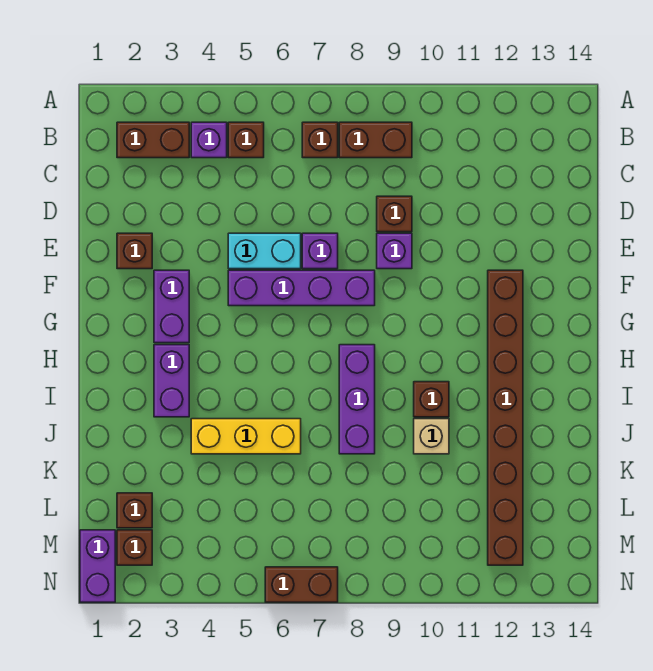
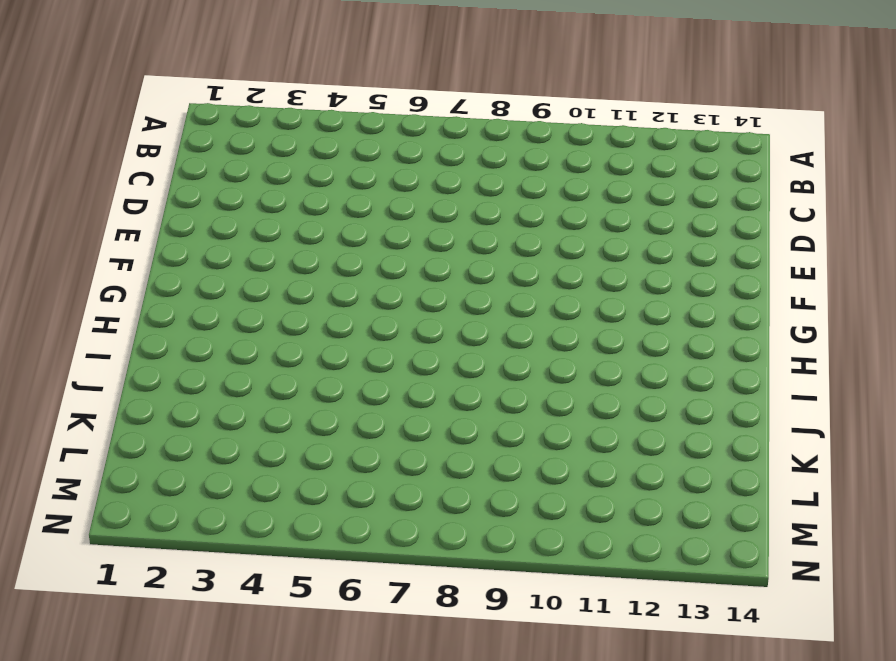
none -> brown 1x2 brick [117,122,189,158]
none -> purple 1x1 brick [191,122,227,158]
none -> brown 1x1 brick [228,122,264,158]

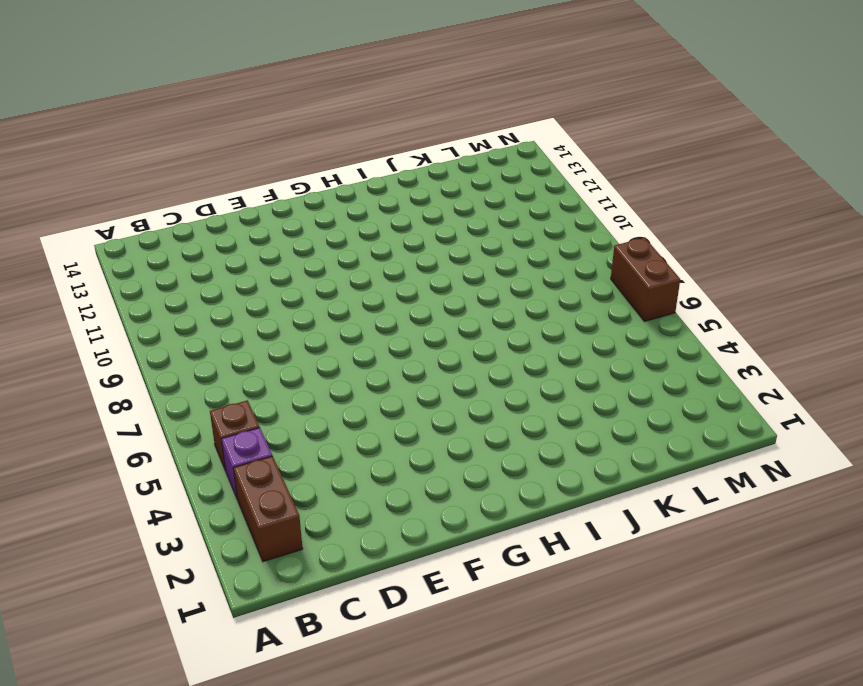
none -> brown 1x1 brick [302,122,338,158]
none -> brown 1x2 brick [339,122,412,158]
none -> brown 1x1 brick [377,196,412,232]

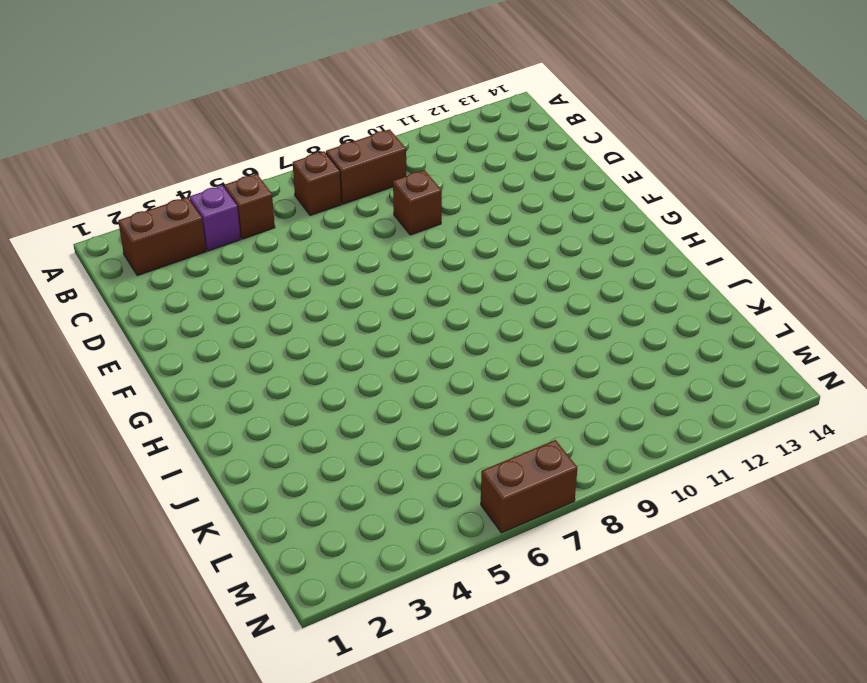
none -> brown 1x1 brick [117,233,152,269]
none -> cyan 1x2 brick [228,233,301,269]
none -> purple 1x1 brick [302,233,338,269]

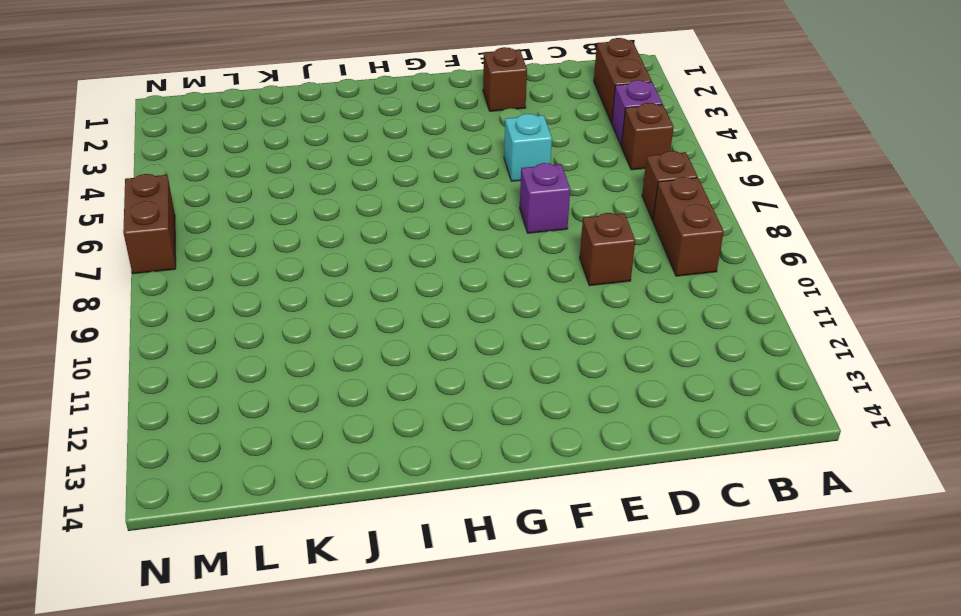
cyan 1x1 brick [504,114,552,181] -> cyan 1x2 brick [228,233,301,269]
none -> purple 1x1 brick [377,233,412,269]
none -> purple 1x2 brick [154,270,189,343]
none -> purple 1x4 brick [228,270,375,306]

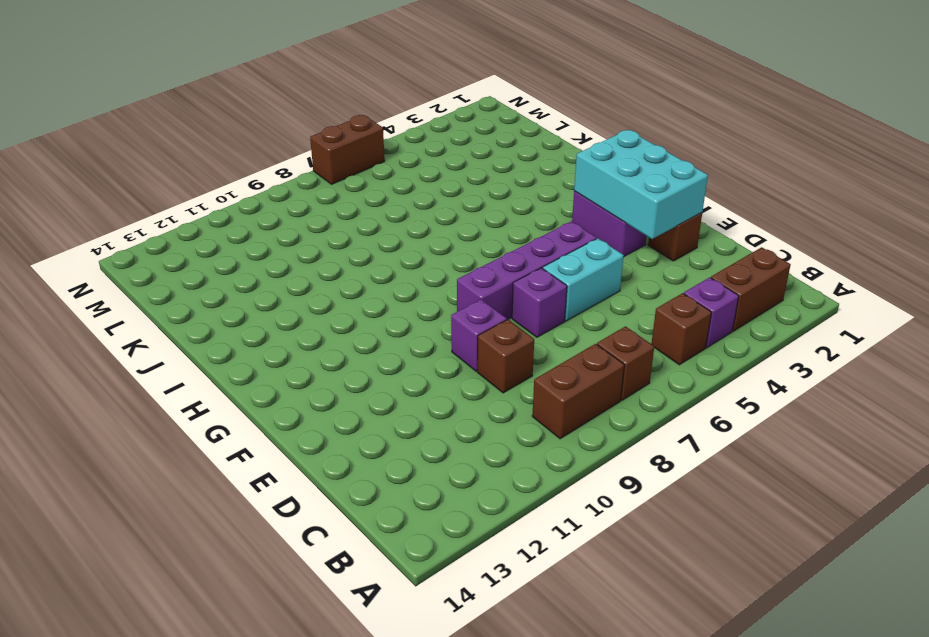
cyan 2x3 brick [574,130,708,239] -> none
none -> brown 1x8 brick [488,270,523,565]
none -> purple 1x2 brick [154,345,189,417]
none -> purple 1x3 brick [339,345,375,454]

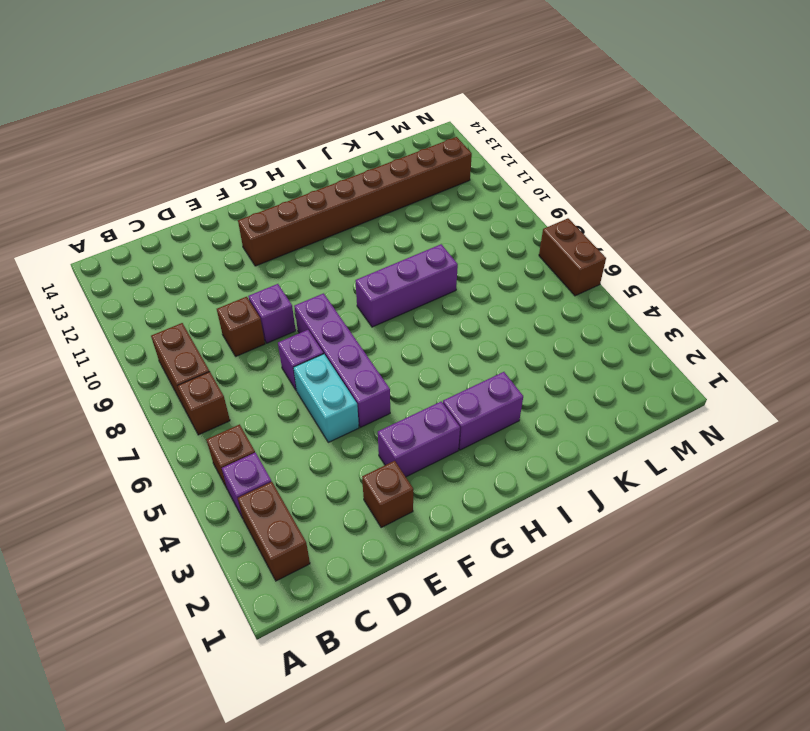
none -> brown 1x1 brick [414,382,449,417]
none -> yellow 1x3 brick [191,419,301,454]
none -> tan 1x1 brick [414,419,449,454]

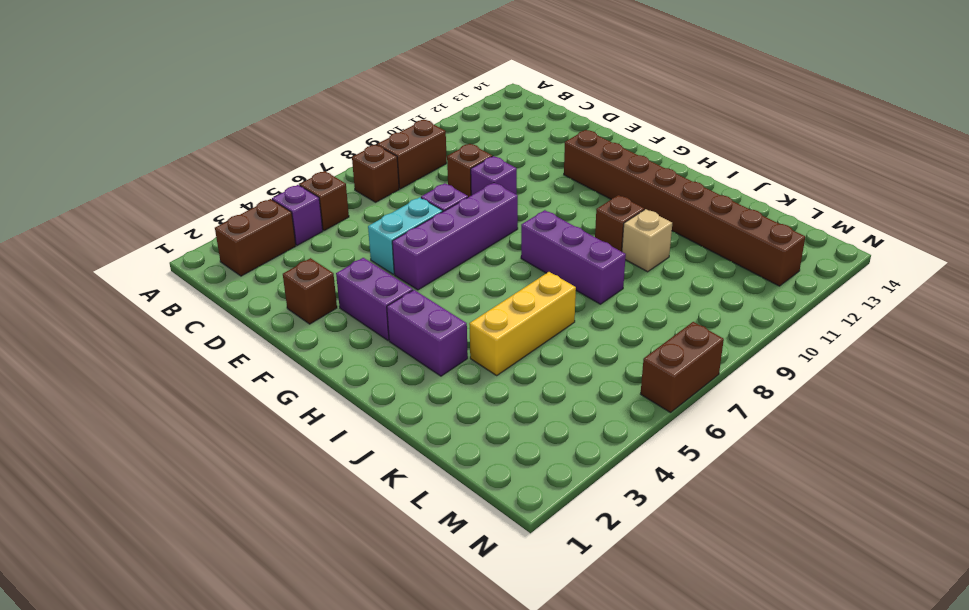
none -> brown 1x1 brick [117,493,152,528]
none -> purple 1x2 brick [80,530,115,602]
none -> brown 1x1 brick [117,530,152,565]

